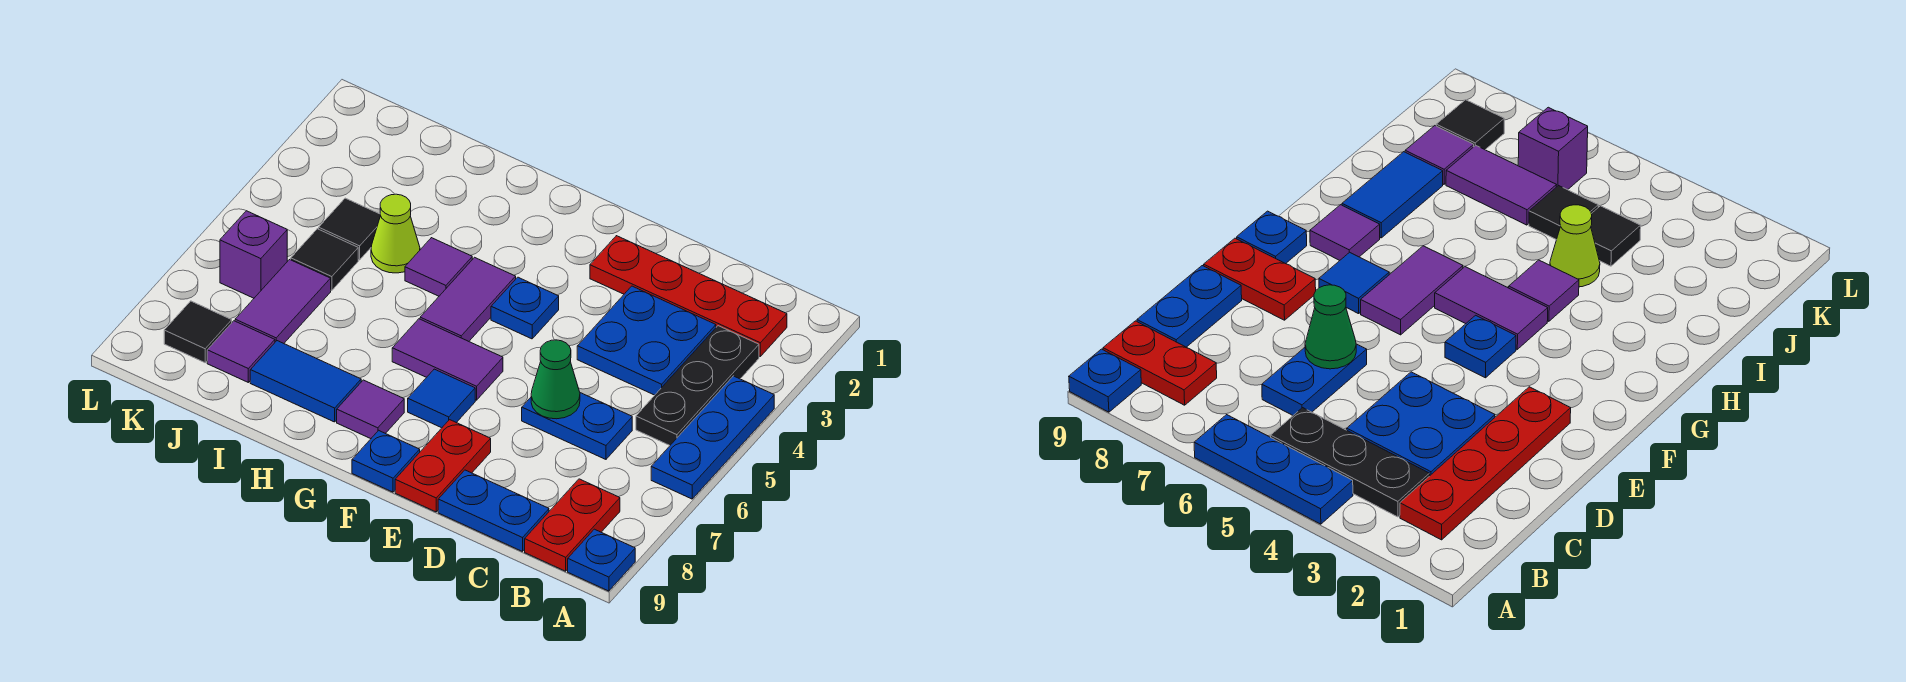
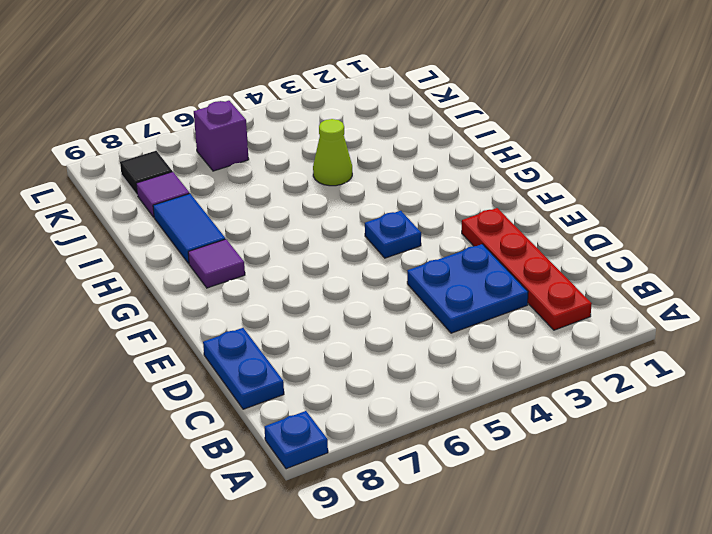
none -> blue 1x3 plate [651,376,774,499]
none -> black 1x3 plate [636,326,759,445]
none -> red 1x2 plate [525,479,620,571]

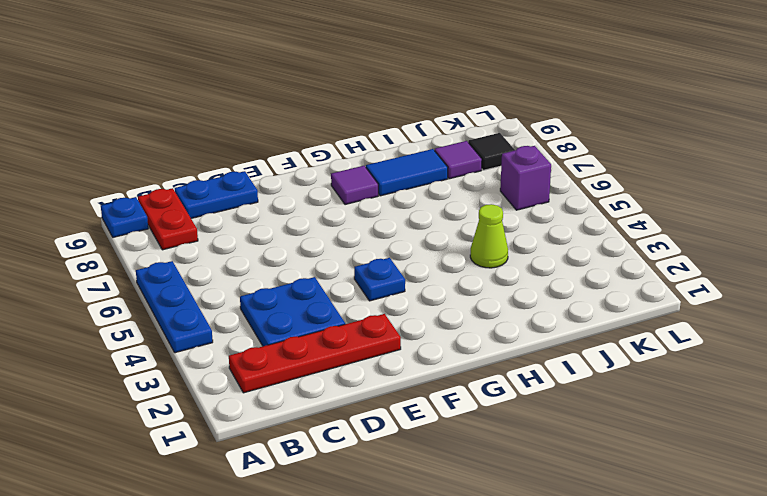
none -> black 1x3 plate [636,326,759,445]
none -> blue 1x2 plate [522,393,632,459]
none -> red 1x2 plate [395,420,491,512]

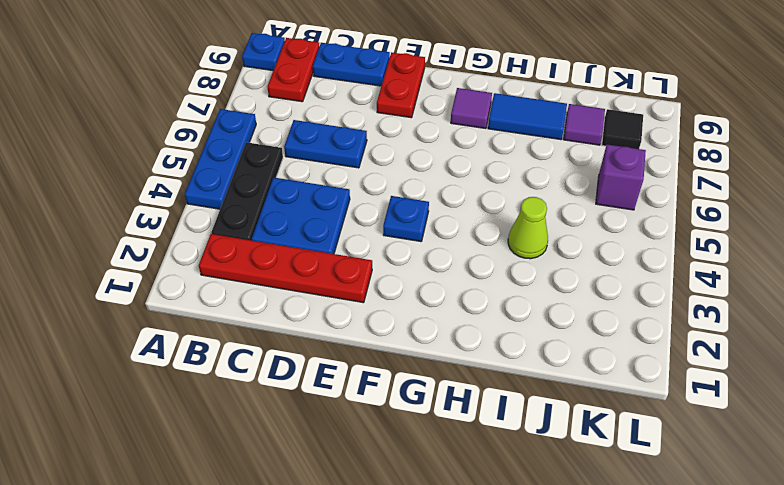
none -> purple 1x2 tile [392,319,503,400]
none -> blue 1x1 tile [408,369,475,428]
none -> blue 1x1 plate [352,430,420,492]

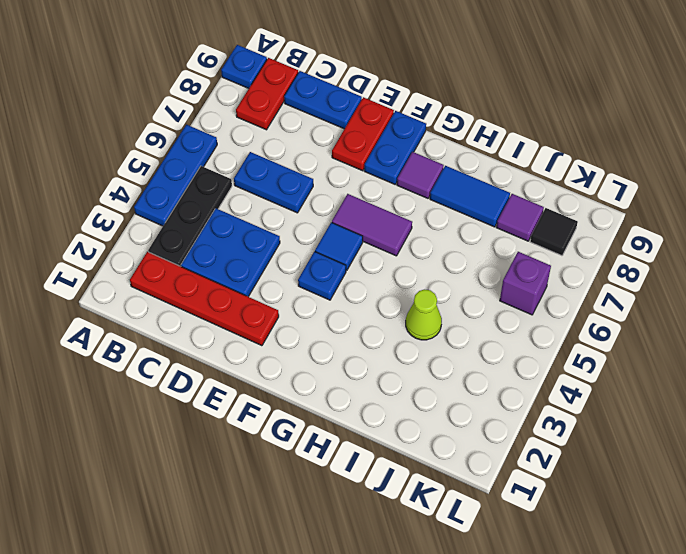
blue 1x1 tile [315,222,363,271] -> blue 1x1 tile moved to [408,369,475,428]
blue 1x2 plate [364,111,426,184] -> blue 1x1 plate [352,430,420,492]
none -> purple 1x2 tile [420,257,516,341]
none -> purple 1x1 tile [405,238,472,296]
none -> black 1x1 tile [319,198,381,260]

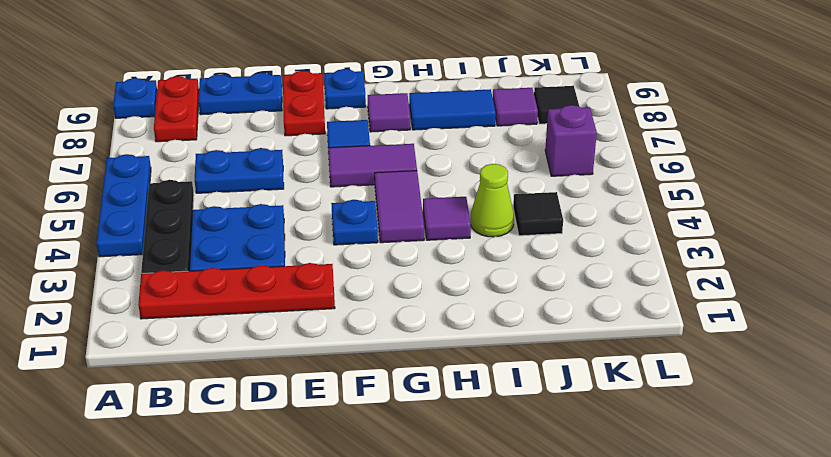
none -> black 1x1 tile [291,229,358,291]
none -> purple 1x2 tile [235,260,331,343]
none -> green 1x1 cone [531,340,580,419]

